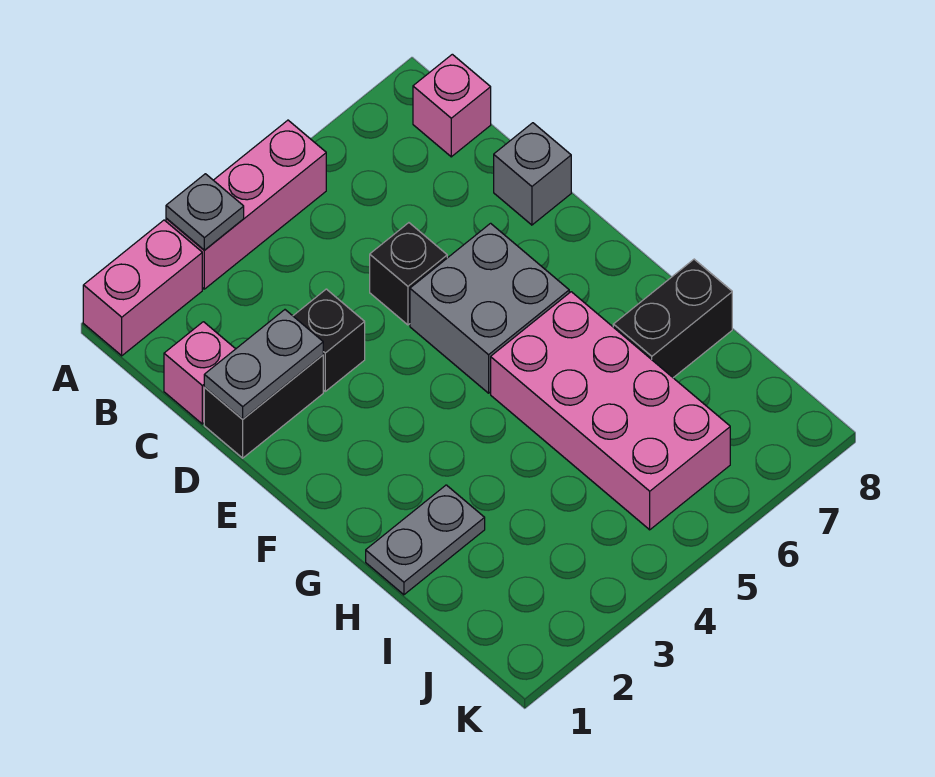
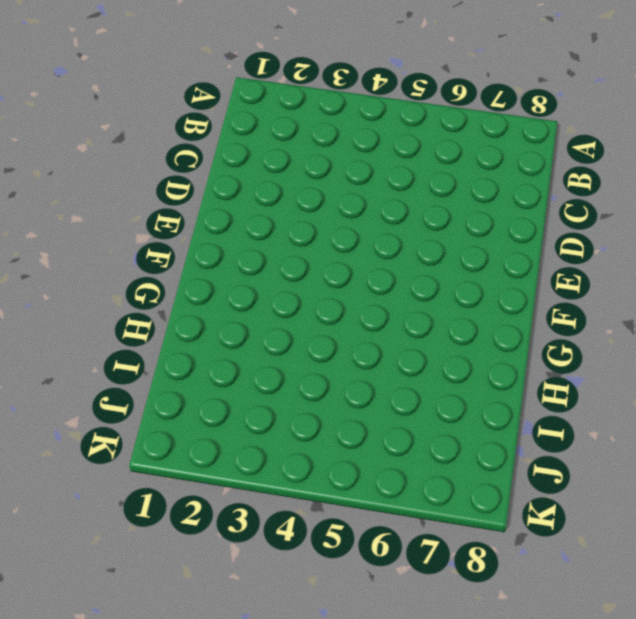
none -> pink 1x2 brick [83,220,202,356]
none -> pink 1x3 brick [166,120,326,289]
none -> pink 1x1 brick [413,54,491,157]

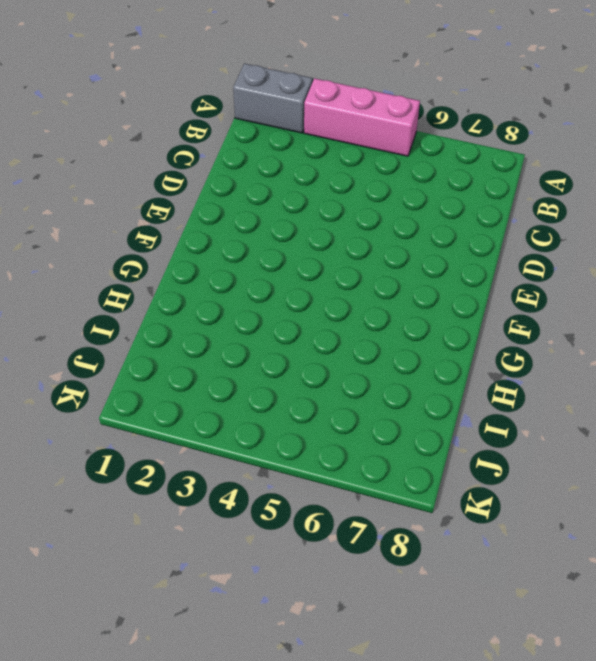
grey 1x2 brick [233,64,312,133] -> pink 1x2 brick [83,220,202,356]
none -> pink 1x1 brick [413,54,491,157]
none -> pink 1x1 brick [164,322,235,424]
none -> black 1x2 brick [204,355,323,458]

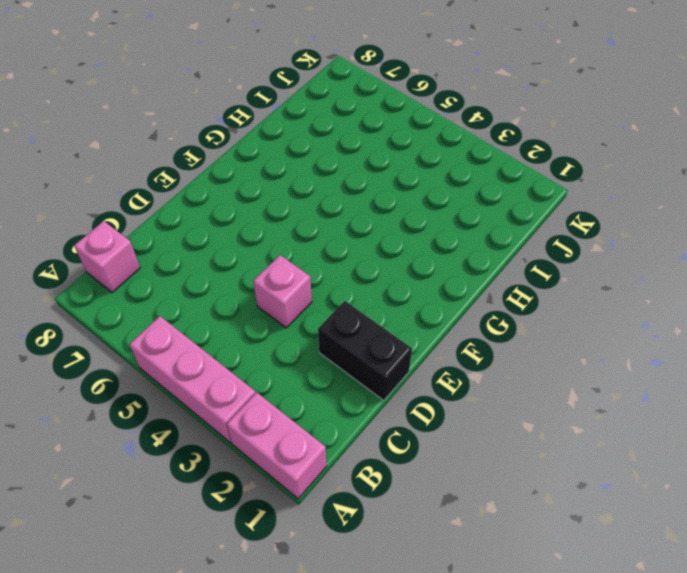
pink 1x1 brick [253,255,312,328] -> pink 1x1 brick moved to [164,322,235,424]
none -> black 1x1 brick [293,289,365,391]
none -> black 1x1 brick [370,223,447,325]
none -> grey 1x1 brick [494,123,571,225]

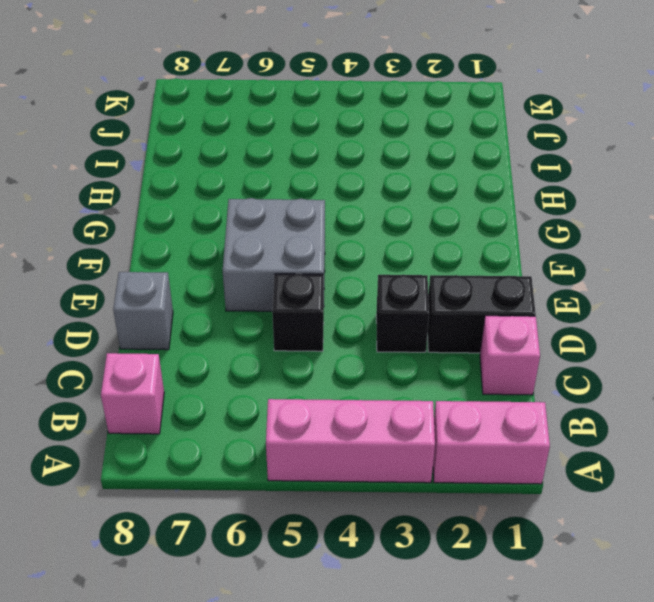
none -> pink 2x4 brick [491,292,730,530]
none -> grey 1x2 plate [366,485,485,595]
none -> black 1x2 brick [613,259,732,378]

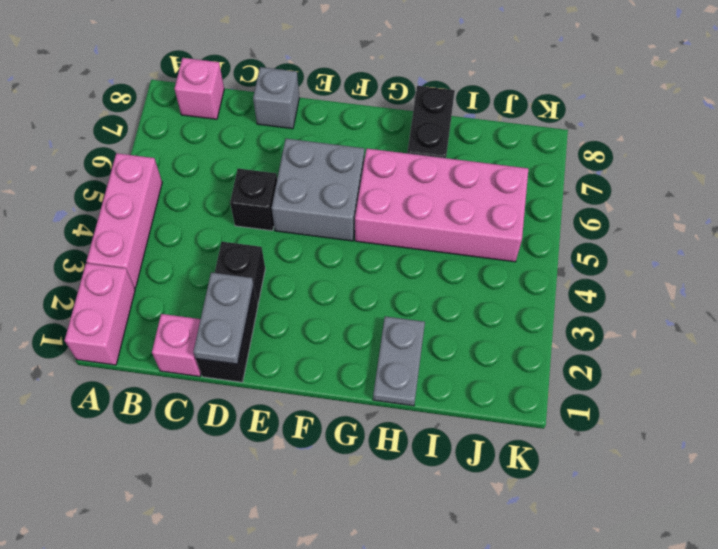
none -> grey 1x1 plate [166,174,244,250]

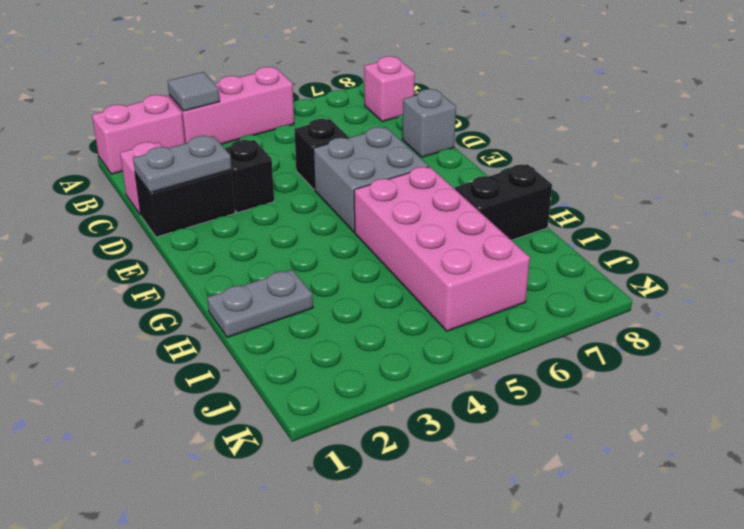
grey 1x1 tile [168,72,220,111] -> grey 1x1 plate [166,174,244,250]

